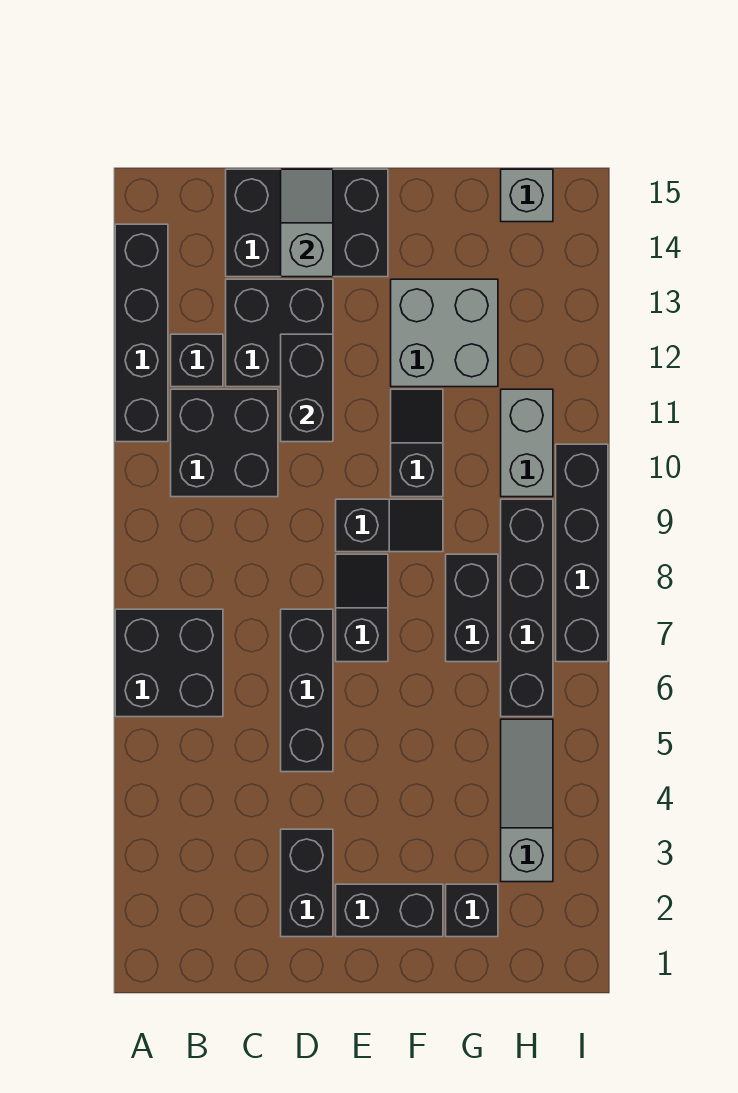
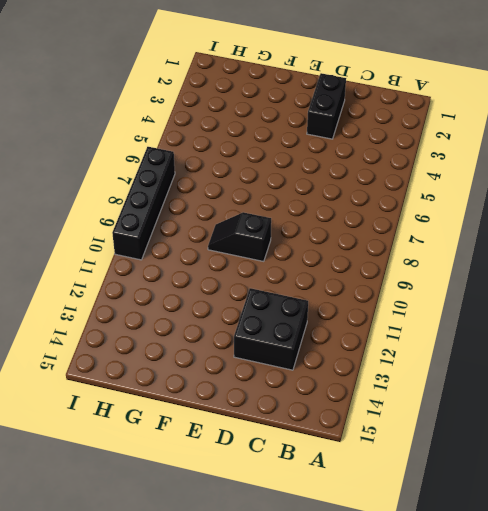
none -> black 2x2 brick [115,609,223,717]
none -> black 1x4 brick [115,224,168,442]
none -> black 2x2 brick [171,389,278,497]

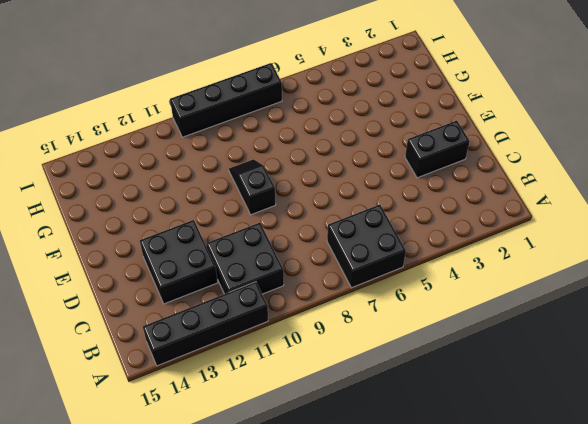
none -> black 1x1 brick [171,334,223,387]
none -> black 2x3 brick [226,169,388,277]
none -> black 1x3 brick [281,609,333,772]

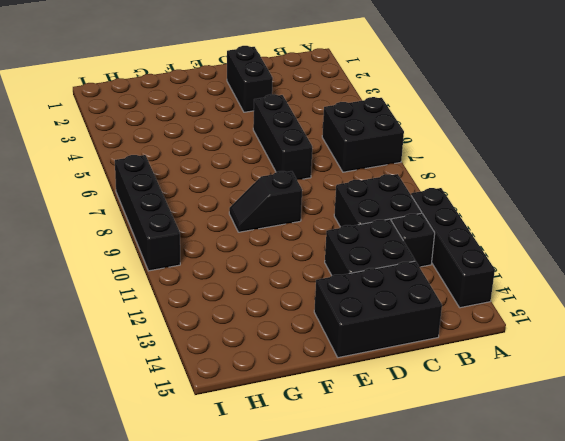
none -> black 1x2 brick [336,884,443,937]
none -> black 1x2 slope [336,554,388,662]
none -> black 1x2 slope [391,389,443,497]

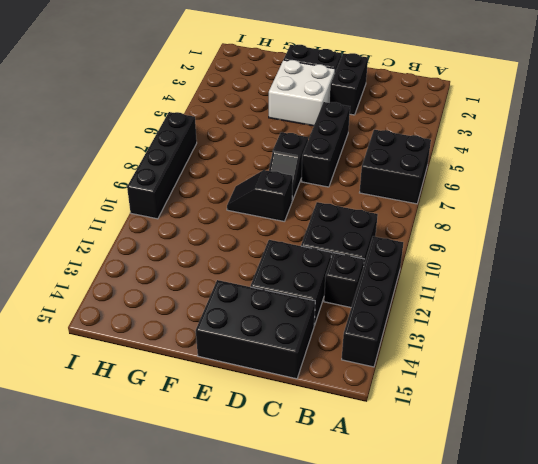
white 2x2 brick [269,60,335,126] -> none
none -> black 1x2 slope [391,389,443,497]
none -> grey 2x2 brick [391,279,498,387]
none -> black 1x1 brick [446,884,498,937]

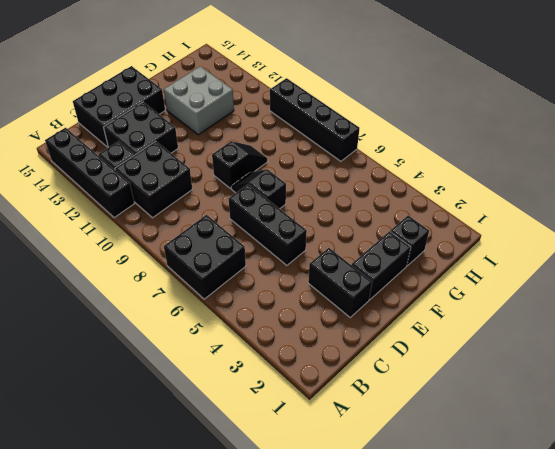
none -> black 1x2 slope [391,389,443,497]
none -> black 1x2 brick [446,554,498,662]
none -> grey 1x3 slope [501,719,553,882]

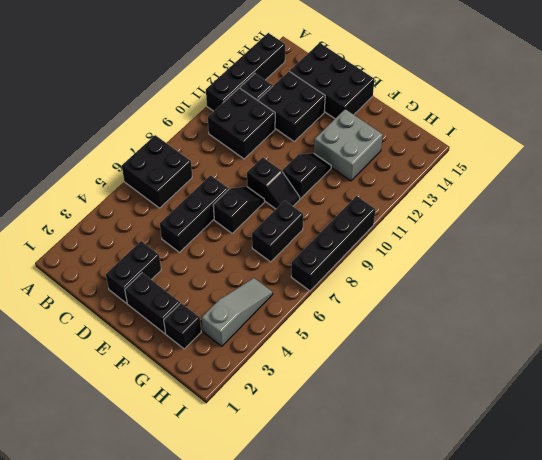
none -> black 1x4 brick [501,499,553,717]
none -> grey 1x2 brick [501,389,553,497]
none -> grey 1x1 brick [501,169,553,222]

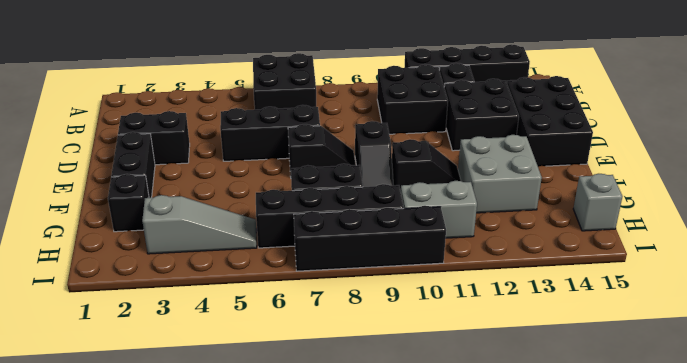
none -> black 1x2 brick [281,334,333,442]
none -> grey 1x2 slope [281,169,333,277]

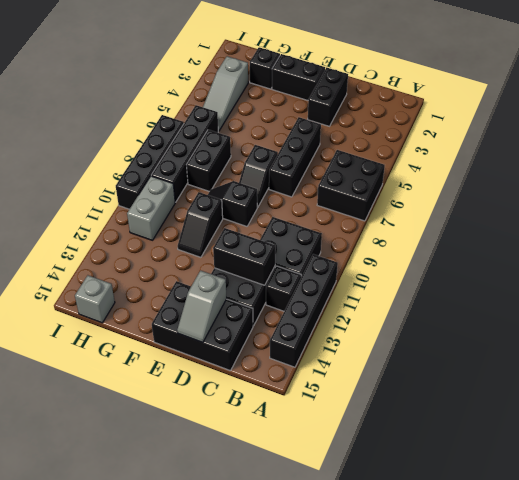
black 1x2 brick [213,228,275,285] -> black 1x2 brick turned to [281,334,333,442]
none -> grey 2x2 brick [391,279,498,387]

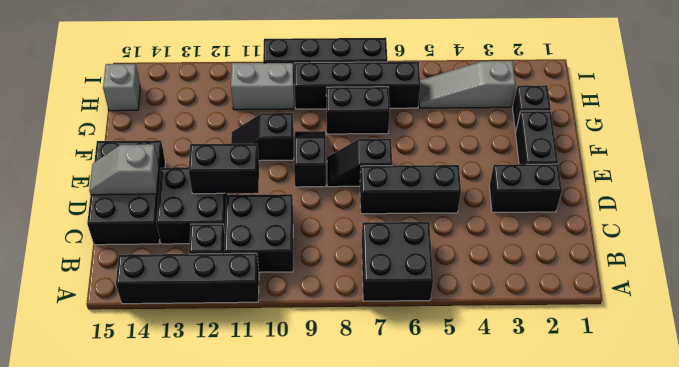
none -> grey 2x2 brick [391,279,498,387]

